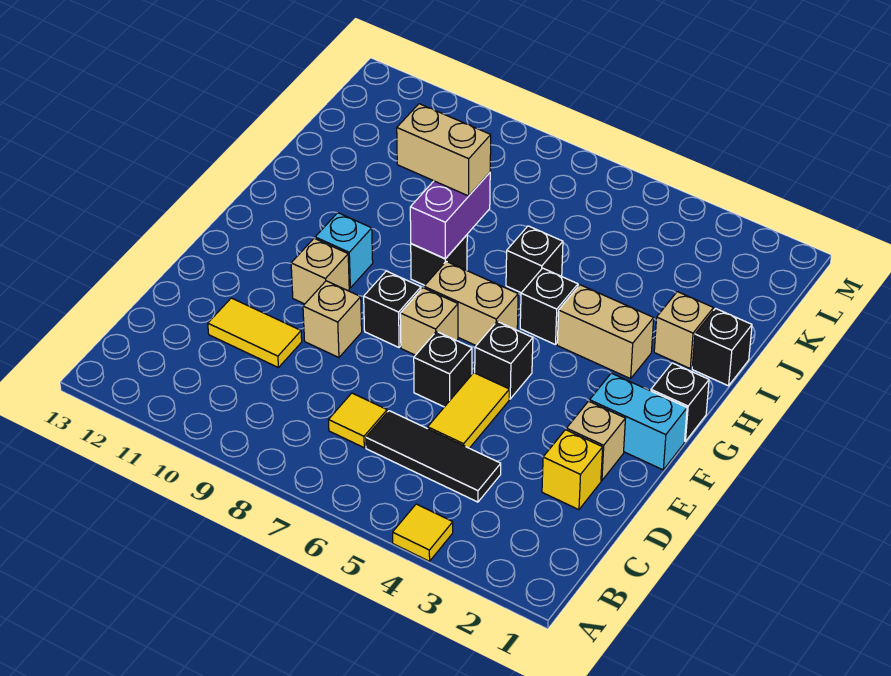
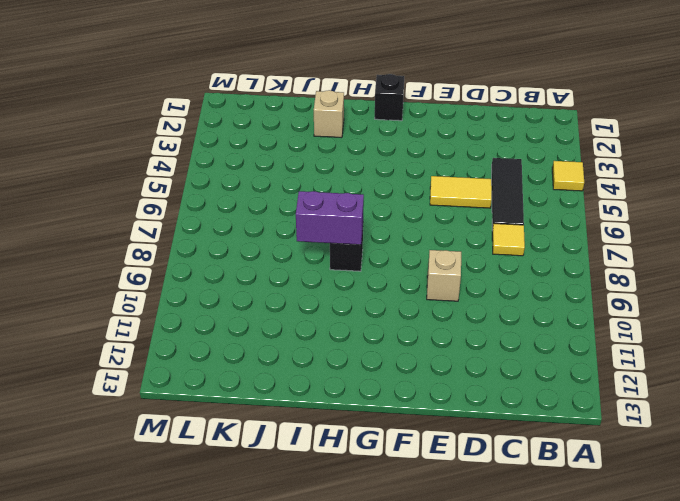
none -> yellow 1x1 brick [542,430,603,510]
none -> yellow 1x2 tile [208,298,302,367]
none -> tan 1x1 brick [566,401,625,481]

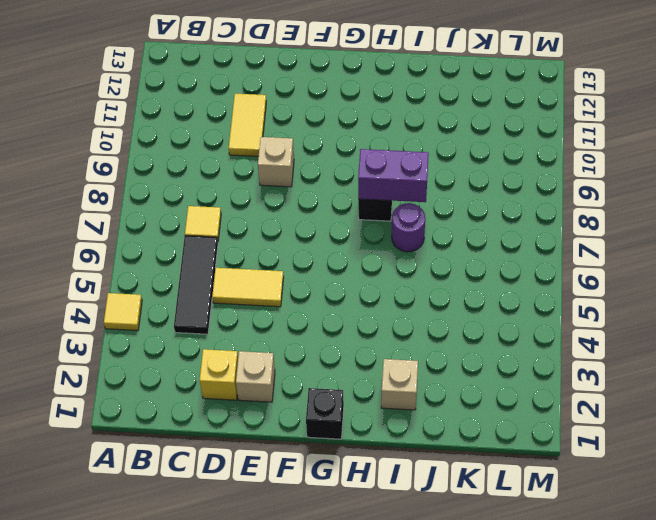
purple 1x1 round brick [392,203,425,252] -> none
none -> black 1x1 brick [414,332,472,407]
none -> cyan 1x2 brick [589,373,687,470]
none -> black 1x1 brick [475,321,533,399]

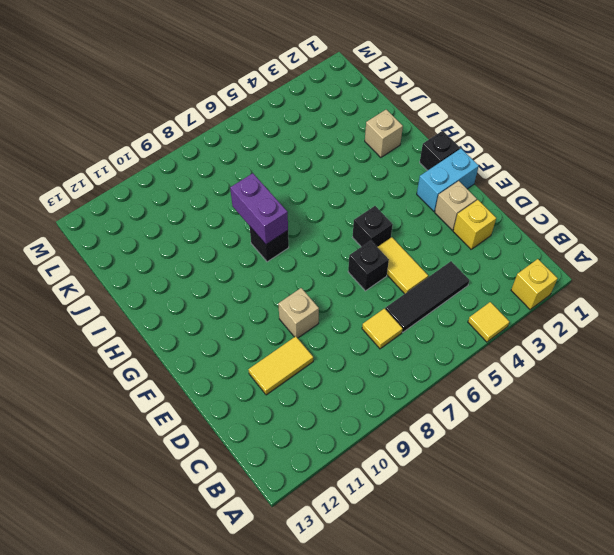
yellow 1x1 brick [511,259,558,310] -> none
none -> tan 1x1 brick [400,288,458,355]
none -> black 1x1 brick [364,271,421,347]
none -> tan 1x1 brick [291,238,349,304]

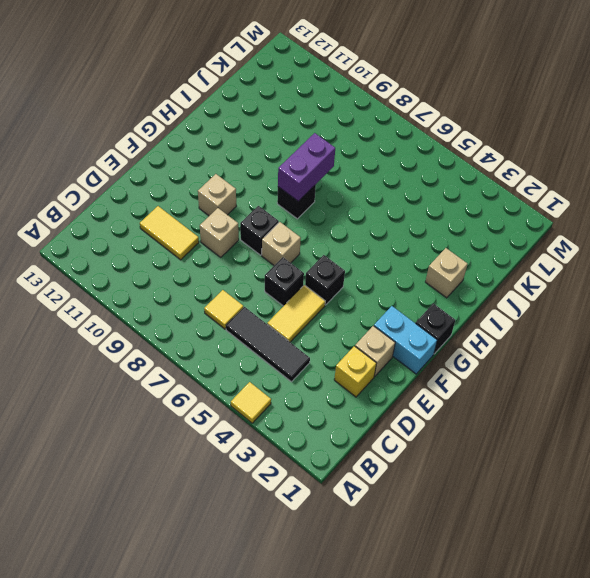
none -> tan 1x2 brick [424,261,518,345]
none -> cyan 1x1 brick [315,213,373,288]
none -> tan 1x2 brick [557,285,654,379]

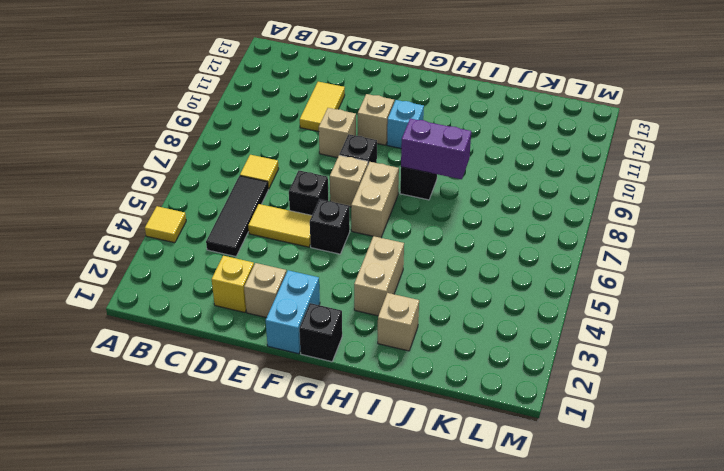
none -> black 1x1 brick [520,268,578,345]
none -> black 1x1 brick [692,309,752,386]
none -> black 1x1 brick [506,226,563,293]

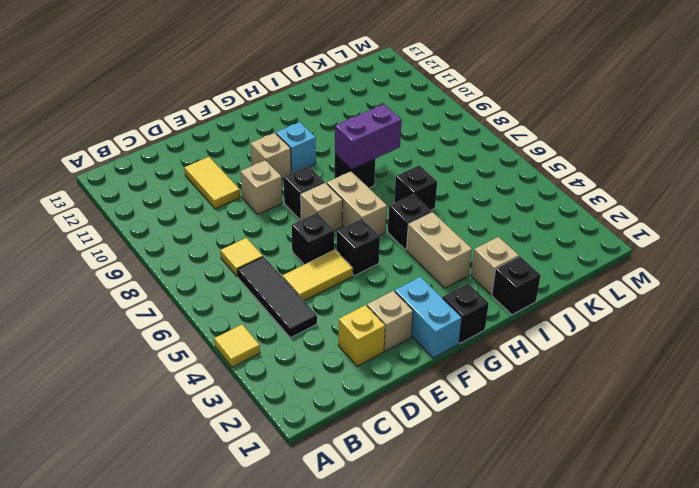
none -> tan 1x2 brick [397,104,491,196]

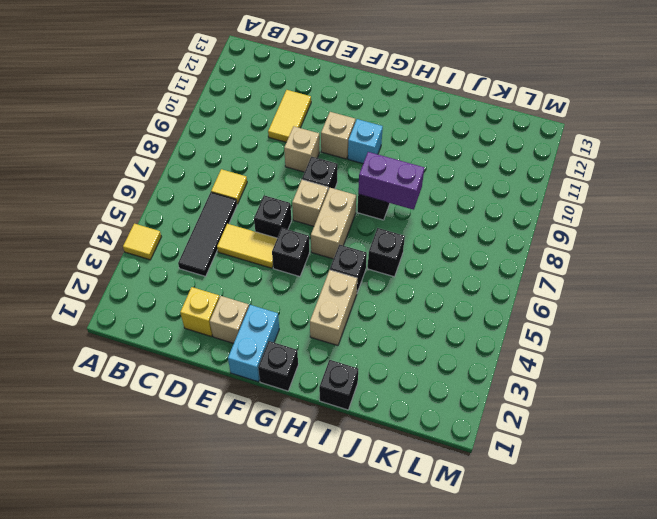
none -> tan 1x1 brick [654,292,714,368]
none -> tan 1x2 brick [397,104,491,196]

